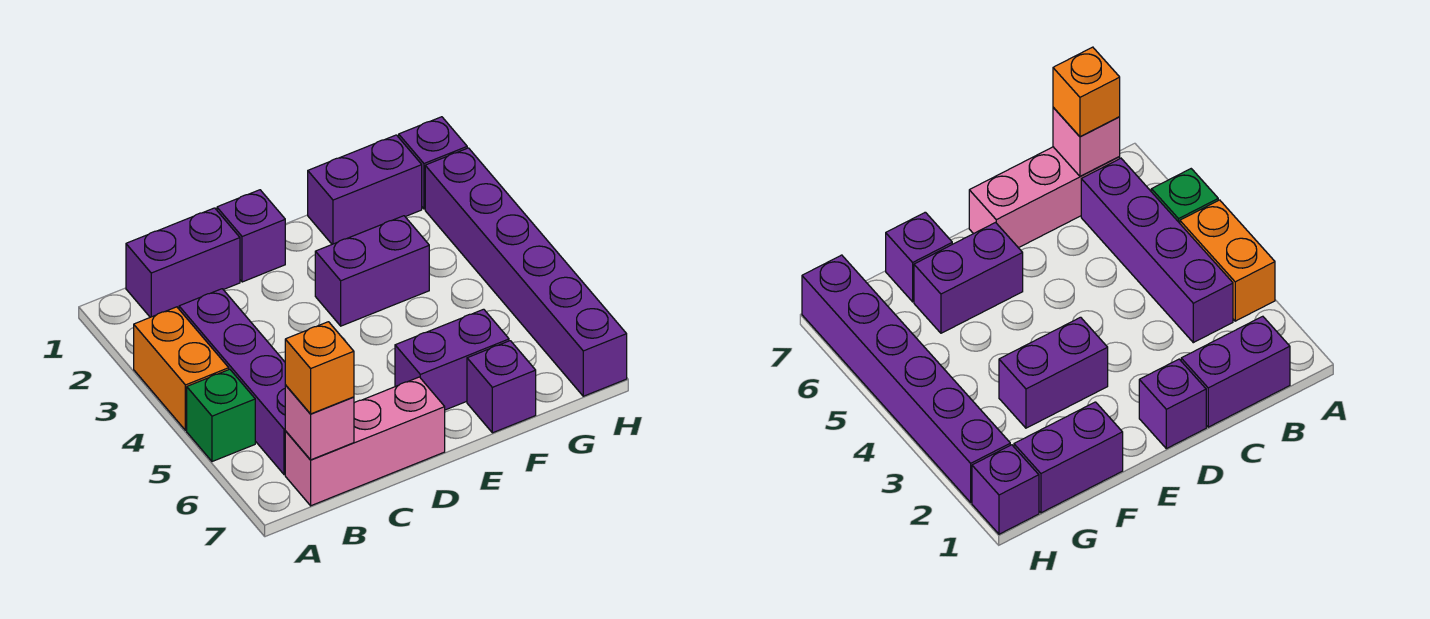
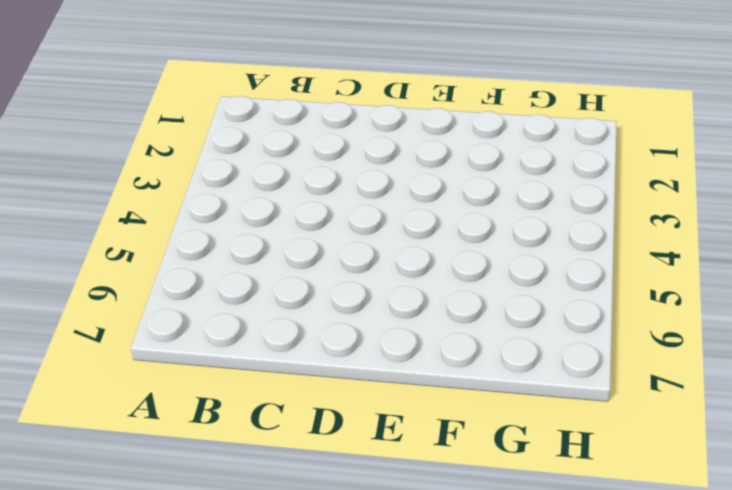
none -> orange 1x2 brick [134,307,229,430]
none -> green 1x1 brick [187,369,255,462]
none -> purple 1x2 brick [126,208,240,317]

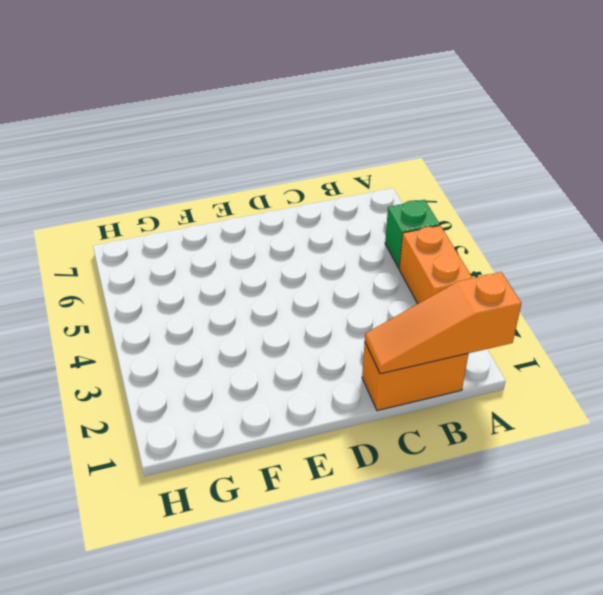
orange 1x3 slope [365,272,521,374] -> none
orange 1x2 brick [362,342,468,411] -> purple 1x2 brick [126,208,240,317]
none -> purple 1x4 brick [179,289,285,475]
none -> pink 1x3 brick [285,377,445,506]
none -> purple 1x1 brick [217,190,285,282]

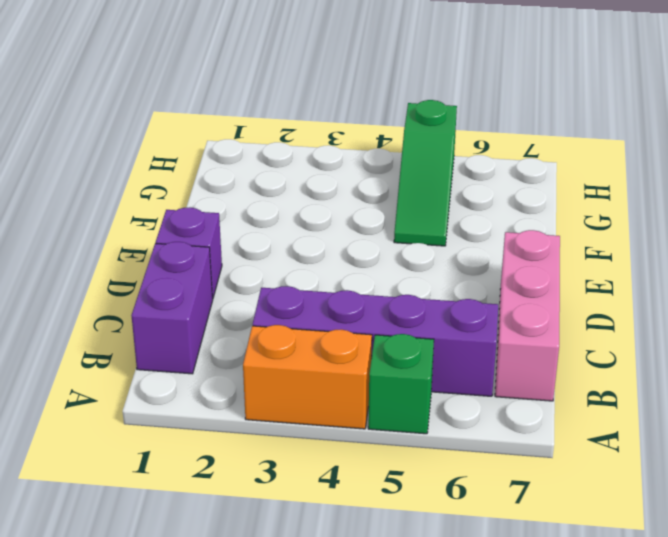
green 1x3 slope [394,100,457,246] -> purple 1x6 brick [425,148,627,396]
none -> purple 1x2 brick [315,216,429,326]
none -> purple 1x2 brick [395,309,509,410]
none -> purple 1x2 brick [308,135,422,244]

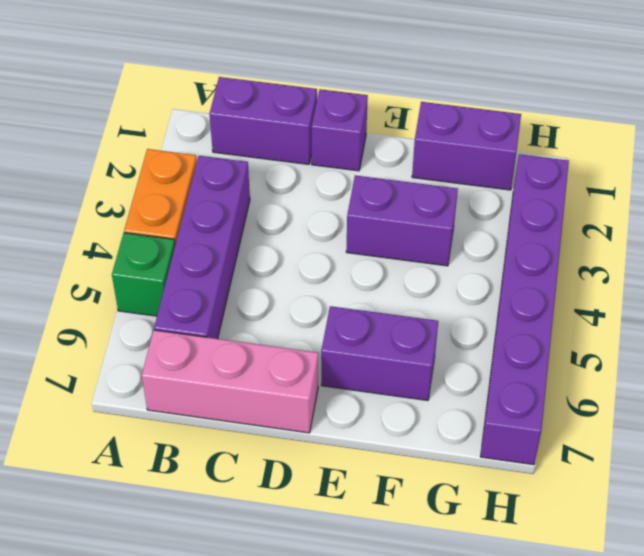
none -> purple 1x1 brick [467,341,536,433]
none -> purple 1x1 brick [399,117,467,209]
none -> pink 1x1 brick [285,385,354,460]

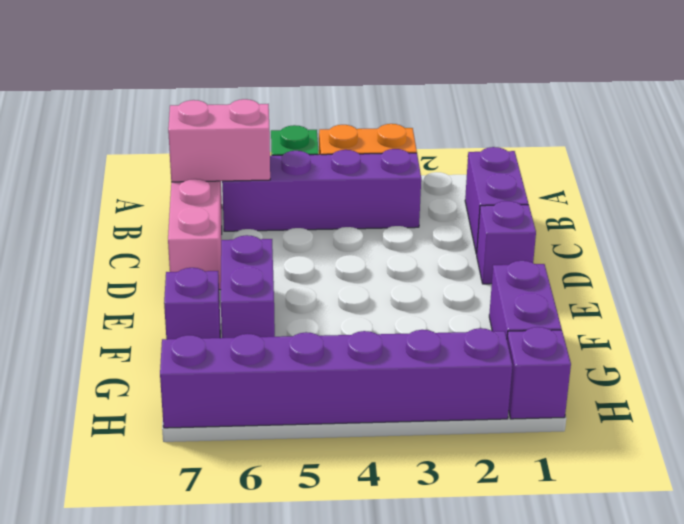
pink 1x2 brick [168,99,270,182] -> pink 1x1 brick [285,385,354,460]
none -> purple 1x2 brick [315,216,429,326]
none -> orange 1x1 brick [285,322,354,414]

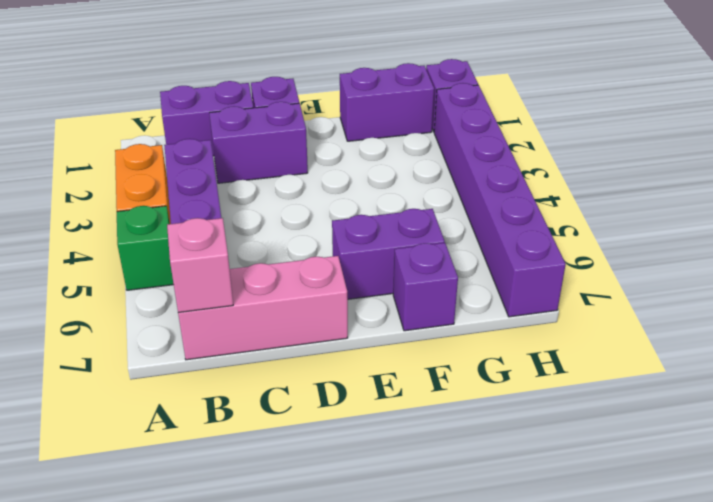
purple 1x2 brick [209,102,308,183] -> purple 1x2 brick moved to [315,216,429,326]
none -> orange 1x1 brick [285,322,354,414]

